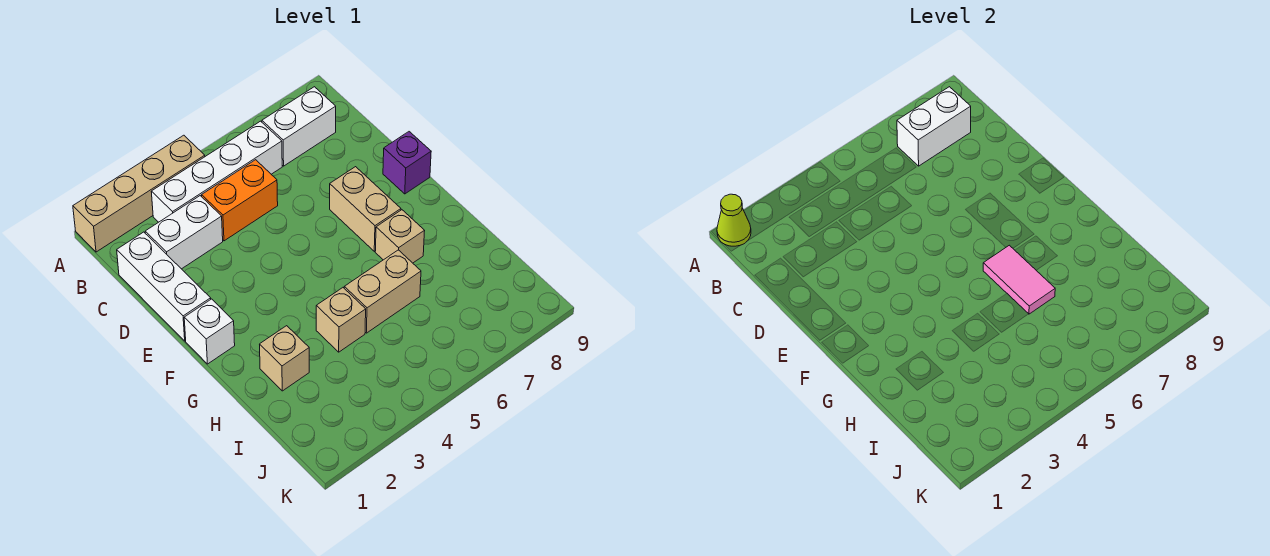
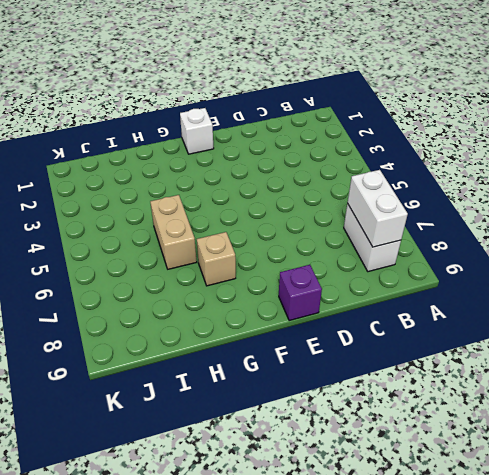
none -> tan 1x4 brick [73,135,205,252]
none -> white 1x4 brick [151,121,282,222]
none -> white 1x3 brick [117,232,211,341]

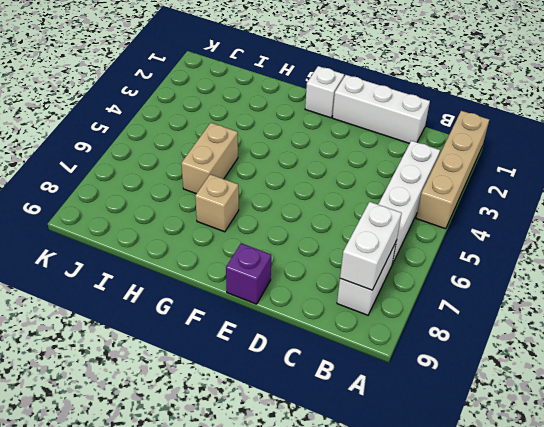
none -> white 1x2 brick [145,196,223,269]
none -> orange 1x2 brick [202,160,278,241]
none -> tan 1x2 brick [330,167,401,251]

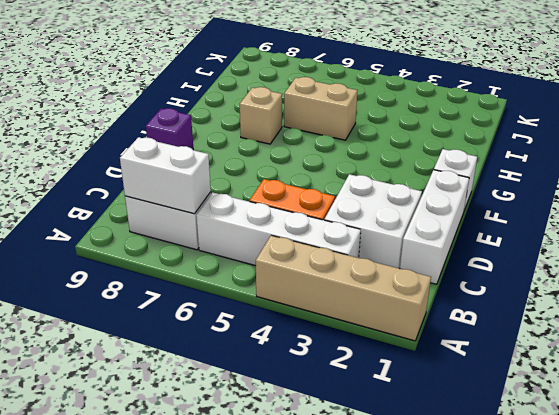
white 2x2 brick [324,174,422,269] -> white 1x2 brick [145,196,223,269]
none -> tan 1x2 brick [330,167,401,251]
none -> tan 1x1 brick [260,326,309,391]
none -> tan 1x1 brick [316,288,366,352]

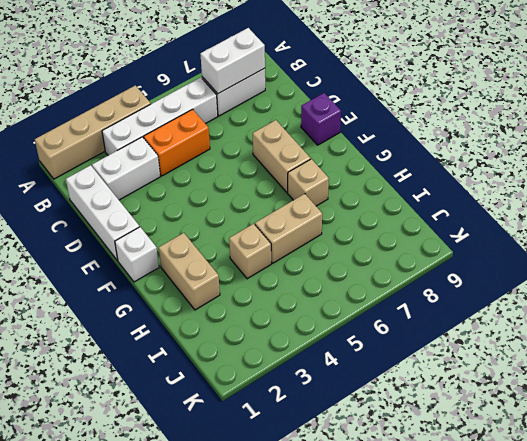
tan 1x2 brick [159,233,220,310] -> tan 1x1 brick [260,326,309,391]
none -> lime 1x1 cone [717,194,751,246]
none -> pink 1x2 tile [983,245,1055,314]

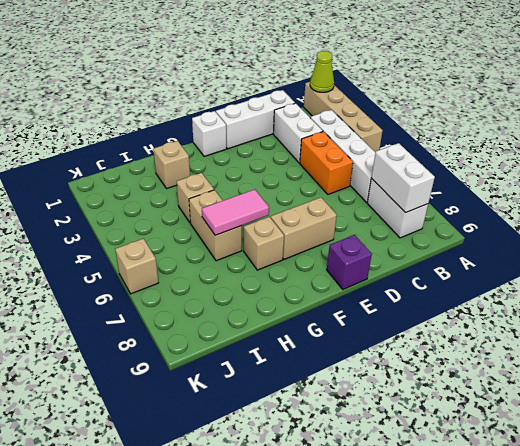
tan 1x1 brick [115,239,158,294] -> none

